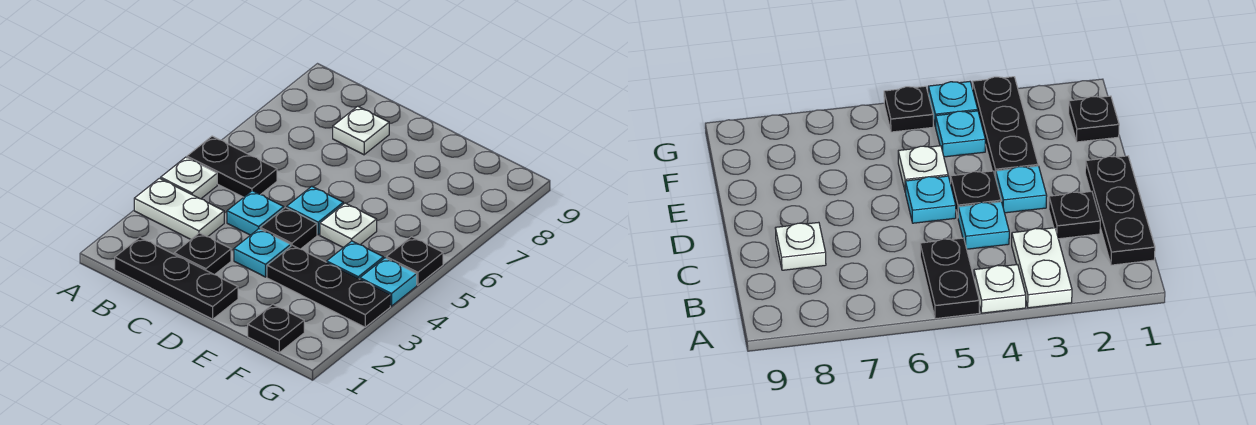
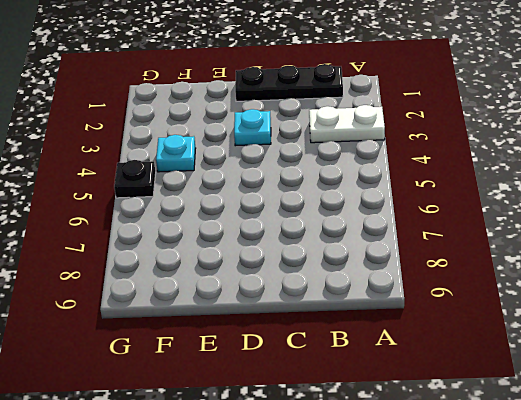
none -> white 1x1 plate [161,157,217,199]
none -> black 1x2 plate [187,136,277,197]
none -> black 1x1 plate [174,233,231,275]

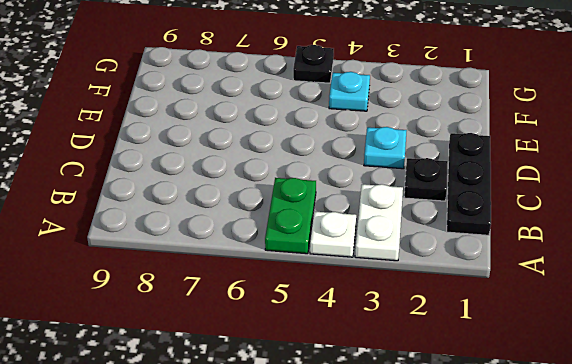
green 1x2 plate [265,178,316,254] -> black 1x2 plate [187,136,277,197]
none -> cyan 1x1 plate [227,191,284,235]
none -> white 1x1 plate [333,106,389,155]
none -> black 1x1 plate [260,208,317,249]

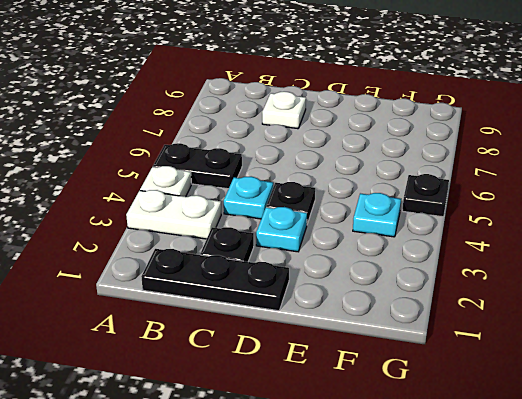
none -> cyan 1x1 plate [287,186,343,235]
none -> black 1x3 plate [267,245,390,327]
none -> white 1x1 plate [320,203,377,248]

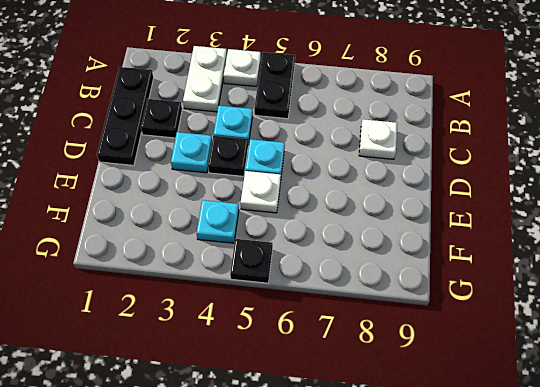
none -> black 1x3 plate [267,245,390,327]
none -> black 1x1 plate [248,304,304,353]
none -> cyan 1x1 plate [360,258,417,306]

